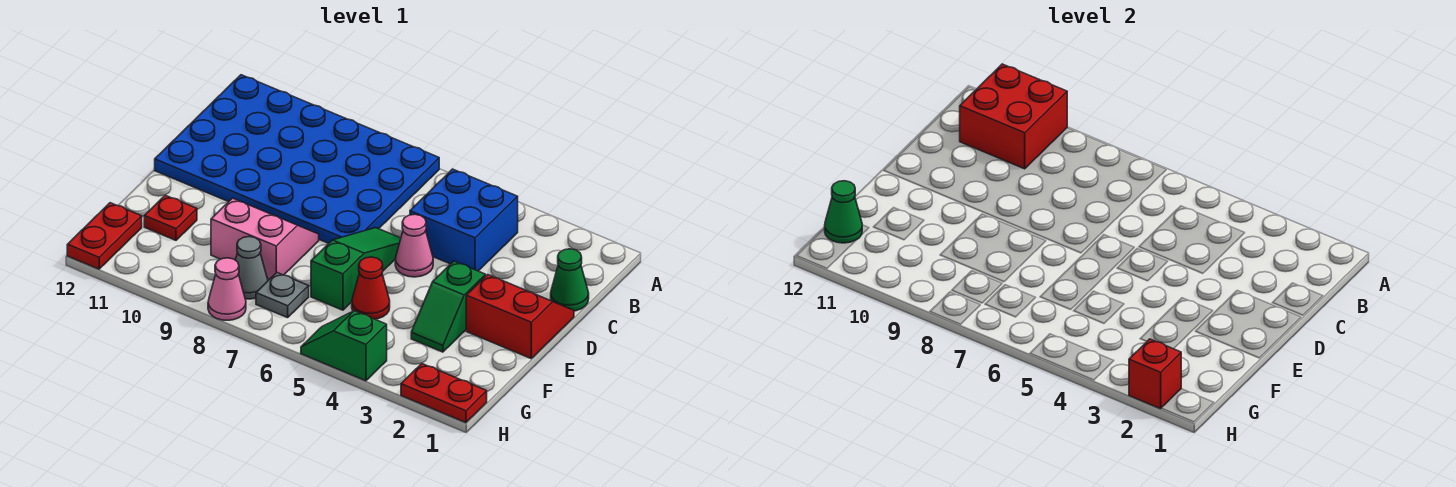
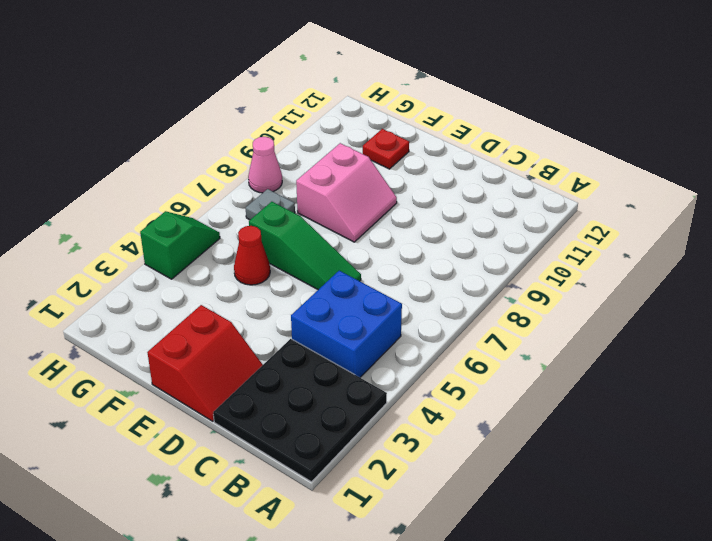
black 3x3 plate [213,339,387,482] -> green 1x1 cone [551,249,589,311]
none -> blue 4x6 plate [155,75,439,243]
none -> pink 1x1 cone [395,214,433,277]
none -> green 1x2 slope [411,261,486,352]

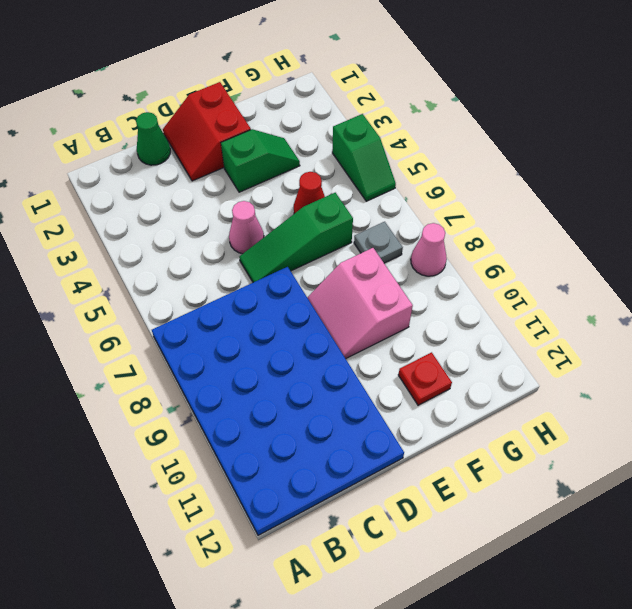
none -> blue 2x2 brick [410,169,518,271]
none -> grey 1x1 cone [236,237,268,299]
none -> red 1x2 plate [67,203,142,269]

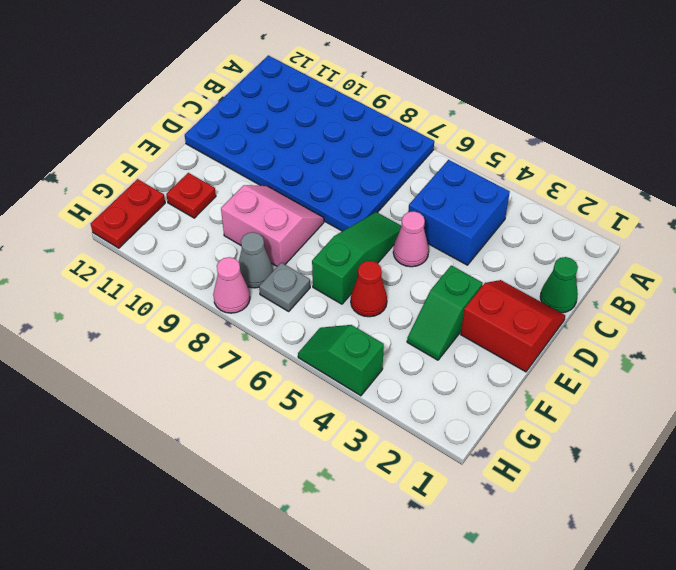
none -> red 1x2 plate [401,364,487,423]
none -> red 2x2 brick [960,64,1067,169]
none -> green 1x1 cone [825,181,862,243]

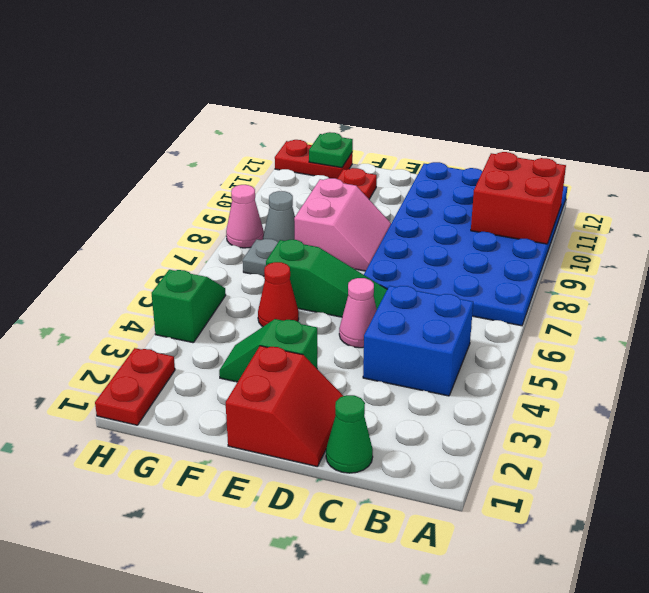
green 1x1 plate [309,132,353,168] -> green 1x1 cone [825,181,862,243]
none -> red 1x1 brick [1129,339,1181,409]

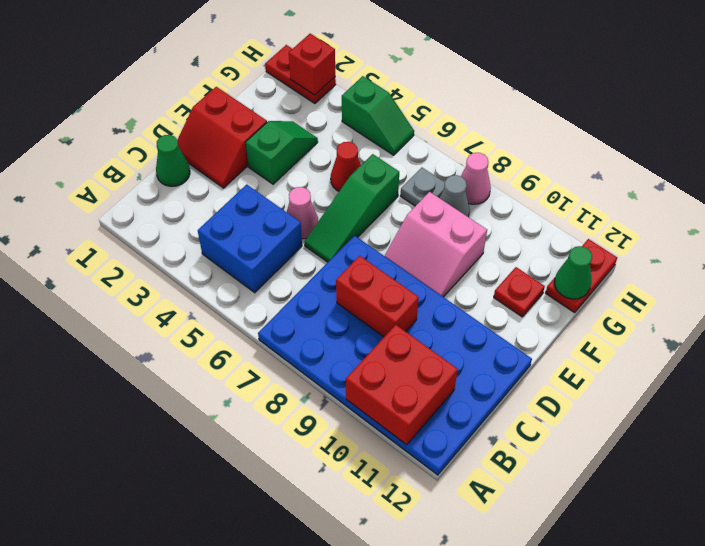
red 1x2 brick [336,256,419,337] -> none

